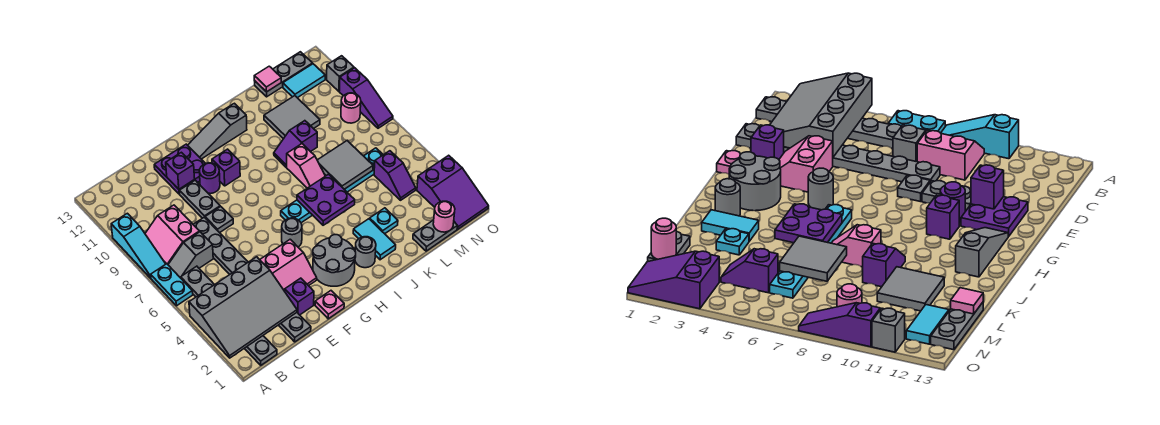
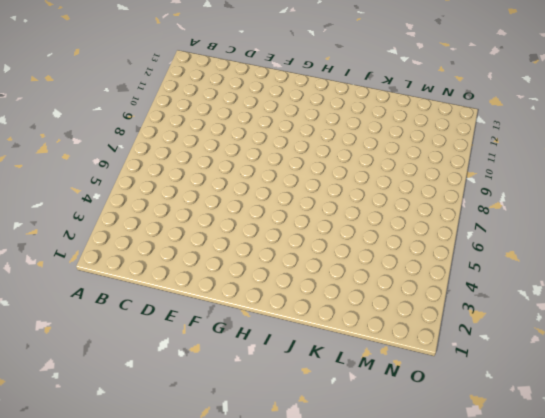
none -> cyan 1x2 plate [150,264,193,306]
none -> cyan 1x3 slope [111,213,165,278]
none -> grey 1x6 plate [181,266,277,365]
none -> grey 1x2 slope [168,232,213,278]

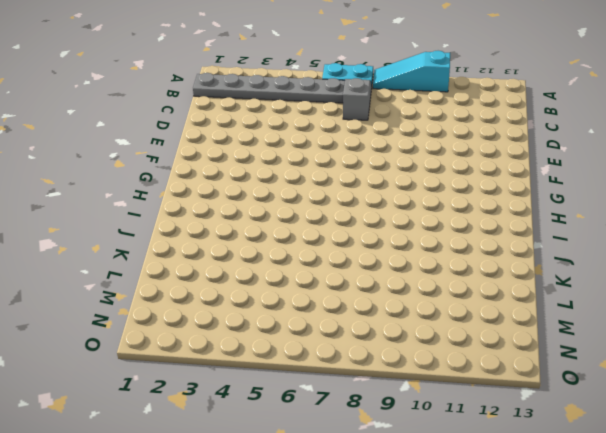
none -> pink 2x2 slope [145,205,199,264]
none -> grey 1x8 plate [193,217,311,342]
none -> purple 1x1 brick [285,278,314,315]
none -> pink 2x2 slope [260,239,317,291]

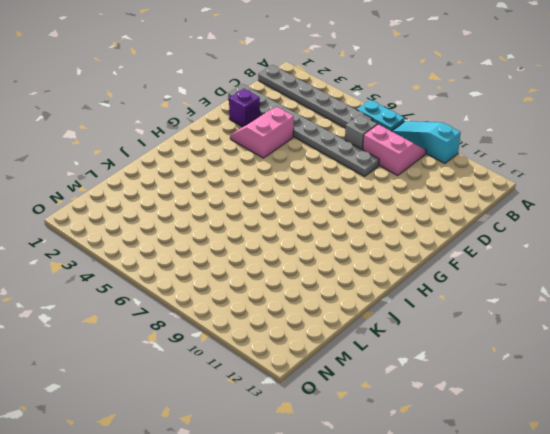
none -> grey 1x1 plate [205,206,233,233]
none -> grey 1x2 plate [180,180,220,218]
none -> purple 2x2 plate [154,144,205,194]
none -> pink 1x1 plate [315,291,344,319]

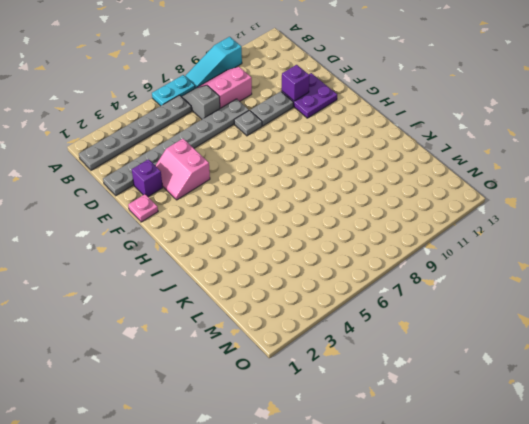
none -> purple 1x1 round brick [199,163,220,194]
none -> grey 2x2 round brick [313,235,356,286]
none -> grey 1x1 round brick [282,218,302,247]
none -> purple 1x1 brick [212,149,240,186]

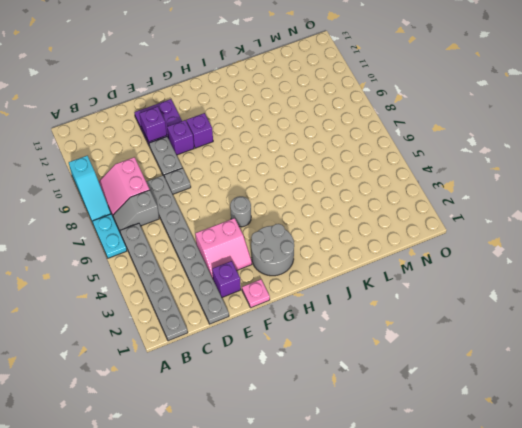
purple 1x1 brick [167,120,194,155] -> purple 1x1 round brick [199,163,220,194]
none -> grey 1x3 slope [188,103,247,159]
none -> cyan 1x6 plate [281,148,383,223]
none -> grey 1x1 round brick [355,237,376,268]
none -> cyan 1x2 tile [353,219,396,260]

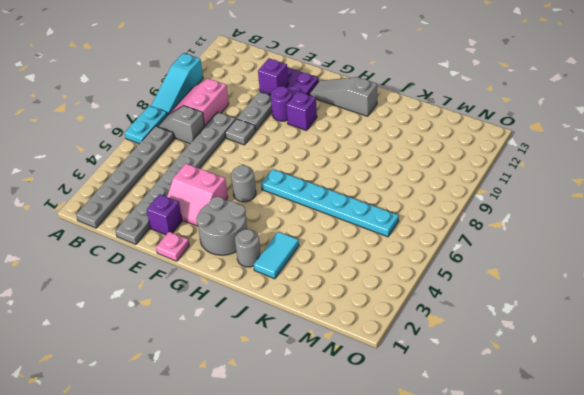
none -> pink 1x2 slope [286,144,325,188]
none -> purple 1x2 slope [274,121,317,167]
none -> cyan 1x1 plate [370,208,398,234]
none -> grey 2x2 tile [264,96,320,139]

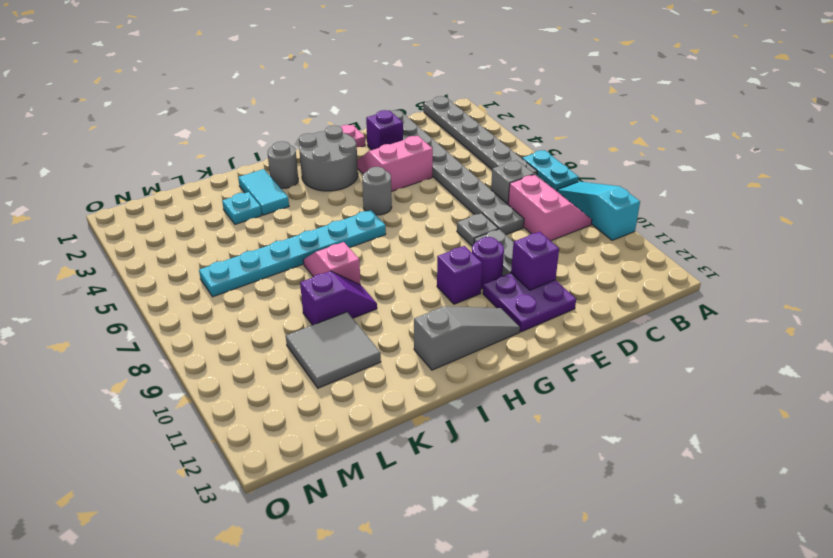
none -> grey 1x2 plate [413,220,457,251]
none -> grey 1x3 plate [255,52,313,97]
none -> purple 1x2 slope [374,151,416,200]
none -> cyan 1x2 tile [283,64,325,98]

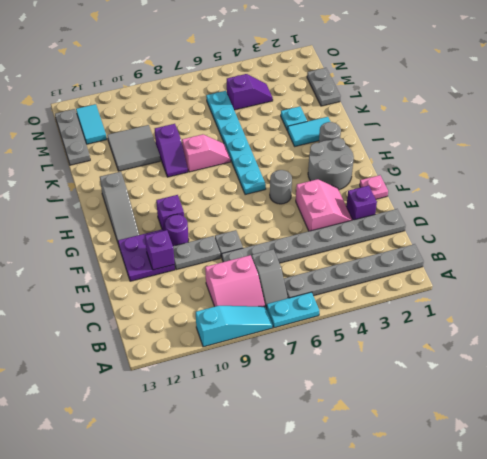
none -> purple 2x3 slope [417,155,489,229]
none -> pink 1x1 round brick [341,93,361,123]
none -> purple 1x3 slope [339,68,393,128]
none -> grey 1x1 brick [327,56,354,91]

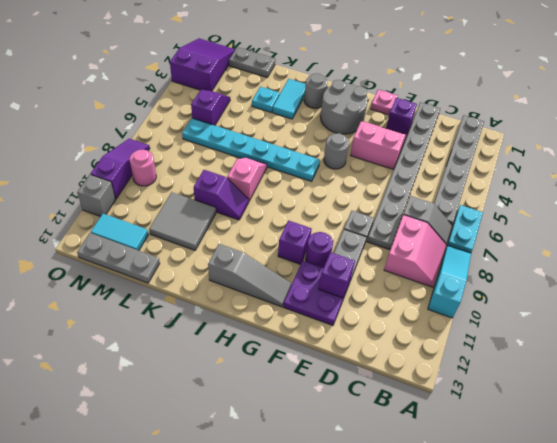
none -> grey 3x4 slope [189,257,297,358]
none -> purple 2x2 plate [297,174,355,225]
none -> grey 2x2 tile [317,141,373,189]
none -> pink 1x1 tile [254,66,281,92]

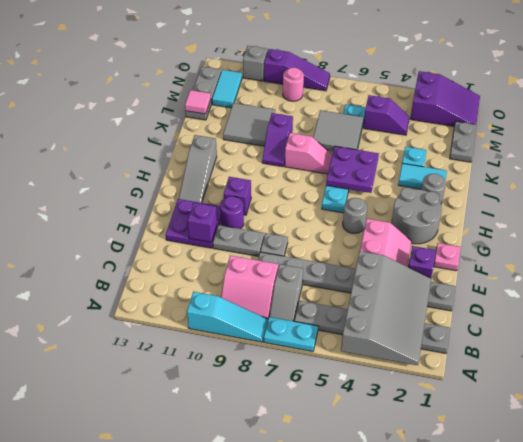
none -> pink 1x1 round brick [433,201,455,232]

